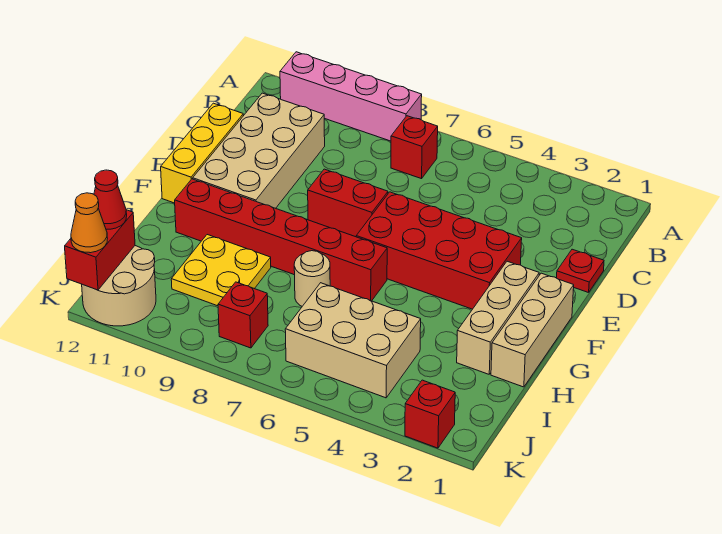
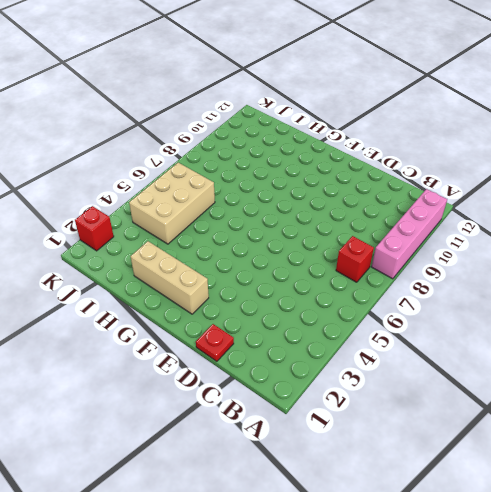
none -> tan 2x4 brick [193,93,325,208]
none -> yellow 1x3 brick [161,103,243,203]
none -> red 2x4 brick [356,192,522,309]

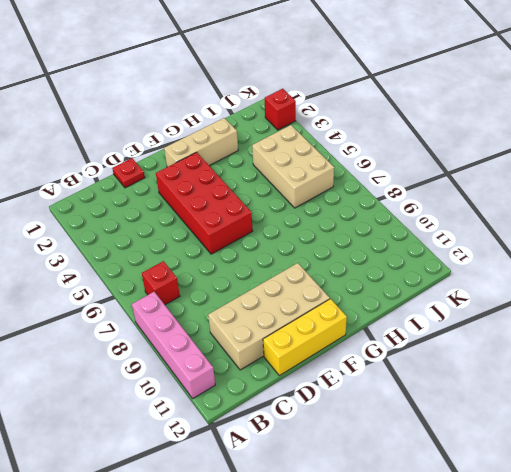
none -> red 1x2 brick [308,169,388,237]
none -> tan 1x3 brick [491,273,574,387]
none -> red 1x6 brick [175,179,387,301]

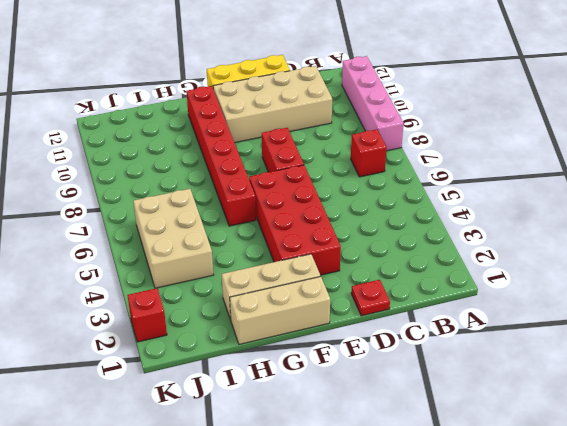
none -> tan 1x1 round brick [294,251,330,306]
none -> yellow 2x2 plate [171,235,271,306]
none -> red 1x1 brick [218,282,268,348]

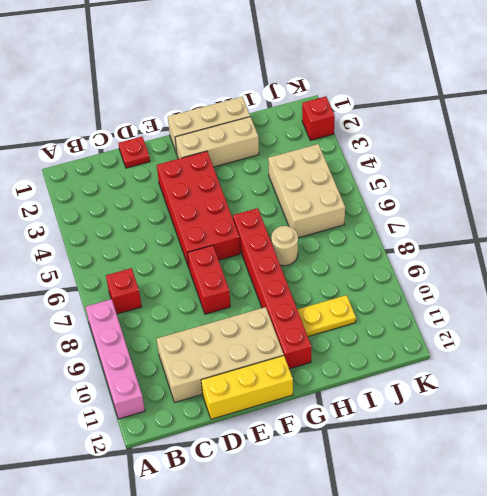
yellow 1x2 plate [297,295,356,336] -> yellow 2x2 plate [171,235,271,306]
none -> red 1x1 brick [218,282,268,348]
none -> tan 2x2 round brick [82,246,156,326]
none -> red 1x2 brick [65,210,135,290]

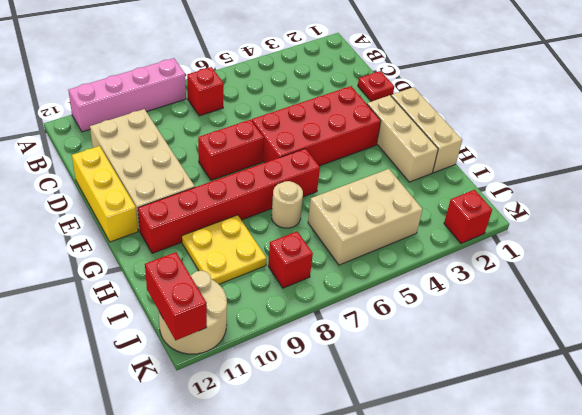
none -> red 1x1 cone [94,170,127,229]
none -> orange 1x1 cone [71,193,108,253]

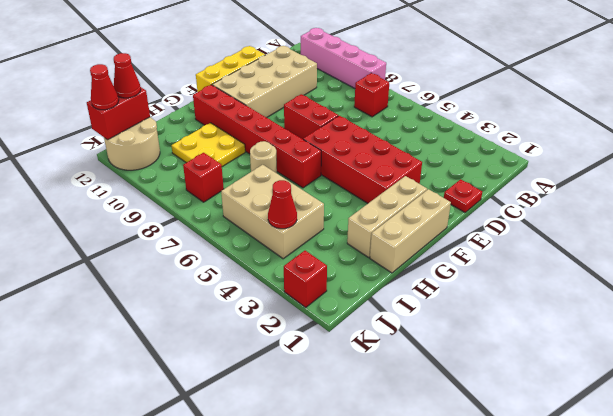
red 1x1 cone [268,180,297,229] -> none
red 1x1 cone [90,64,119,110] -> orange 1x1 cone [71,193,108,253]

